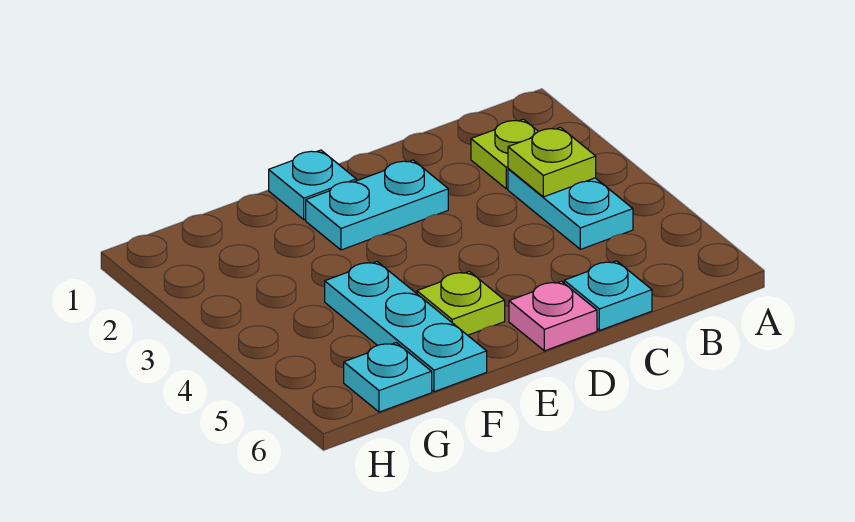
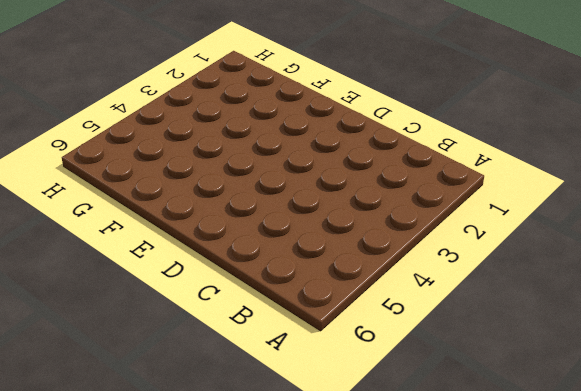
none -> lime 1x1 plate [471,119,538,189]
none -> cyan 1x2 plate [508,169,633,249]

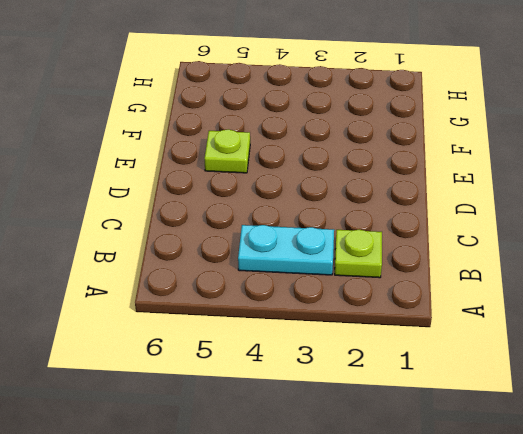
none -> cyan 1x1 plate [564,261,652,330]
none -> cyan 1x2 plate [306,160,448,250]

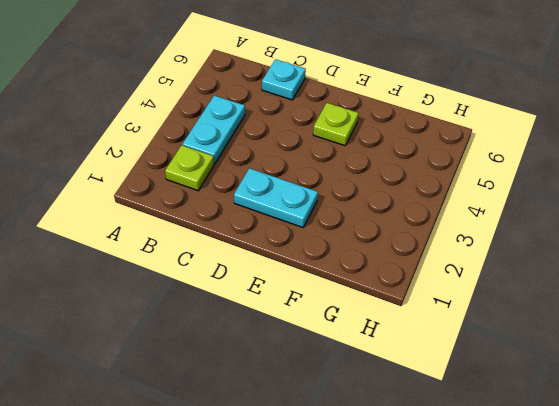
none -> pink 1x1 plate [509,281,597,351]
none -> cyan 1x1 plate [269,150,356,220]

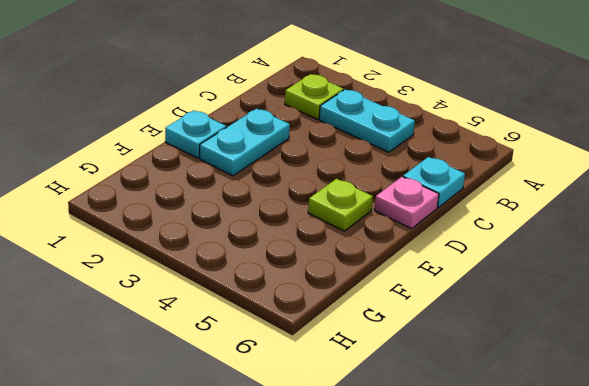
none -> cyan 1x3 plate [325,262,487,392]
none -> cyan 1x1 plate [344,343,432,412]

